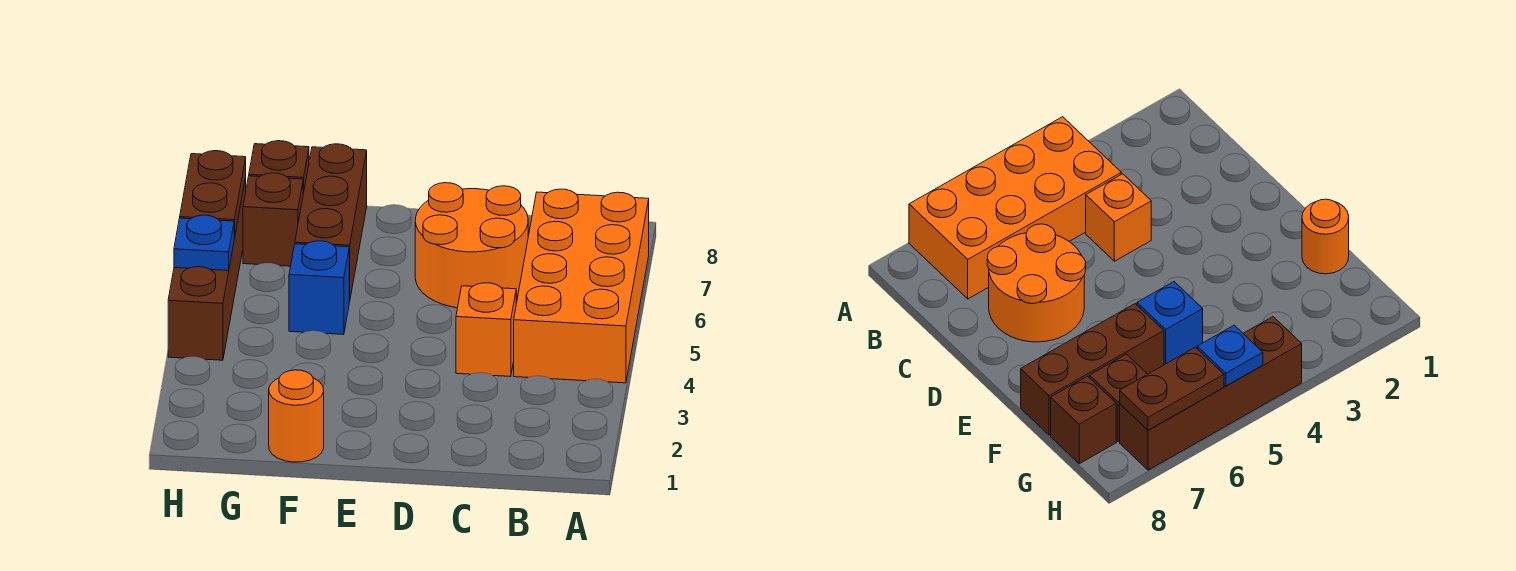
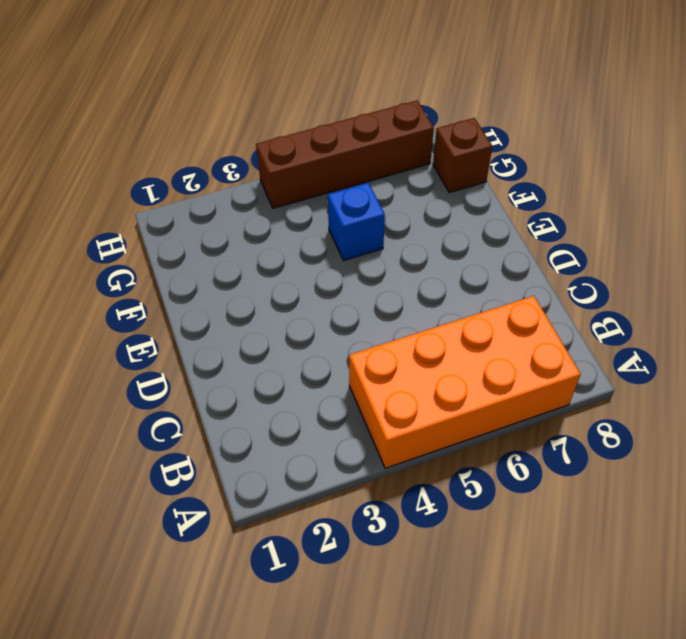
none -> orange 1x1 brick [456,283,516,377]
none -> orange 2x2 round brick [415,183,528,308]

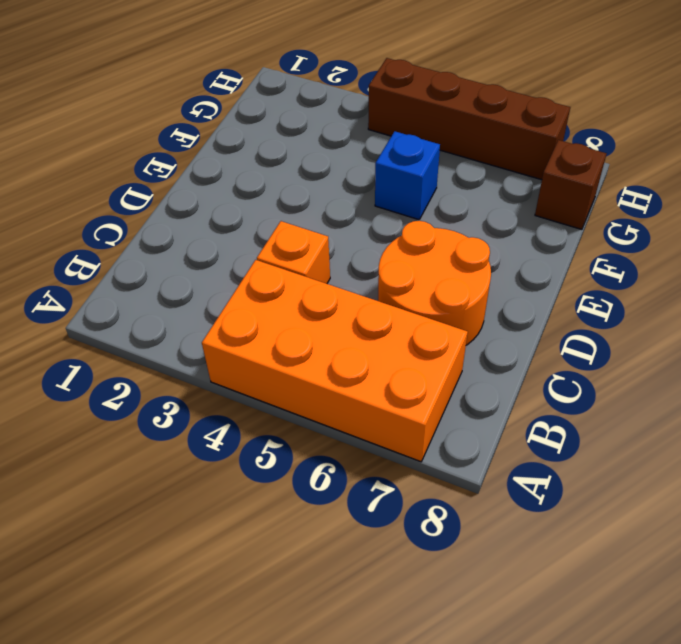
none -> orange 1x1 round brick [269,370,324,462]
none -> brown 1x3 brick [295,144,367,302]

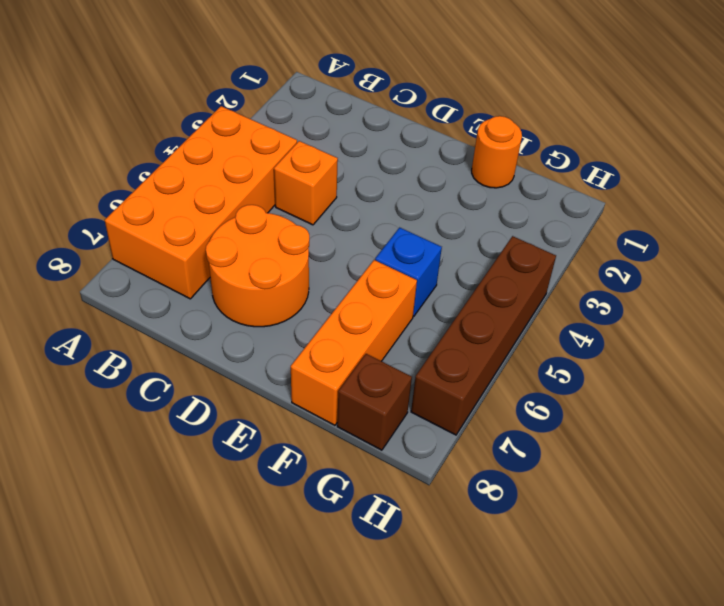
orange 1x3 brick [291,260,417,425] -> brown 1x3 brick [295,144,367,302]
none -> brown 1x1 brick [243,173,303,266]
none -> blue 1x1 plate [174,215,234,271]

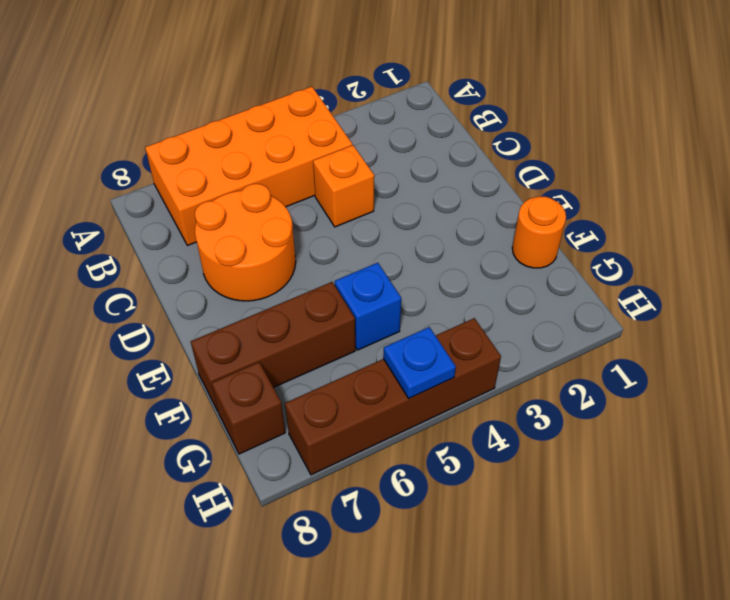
none -> brown 1x1 brick [243,173,303,266]
none -> brown 1x2 plate [180,151,246,238]

